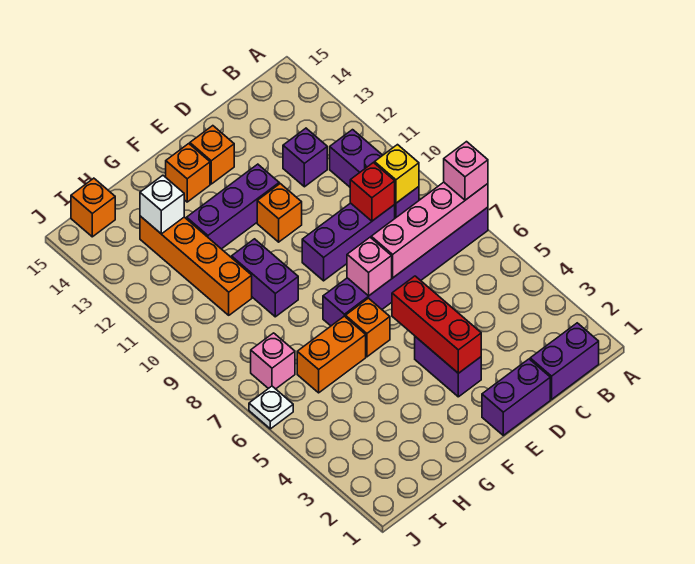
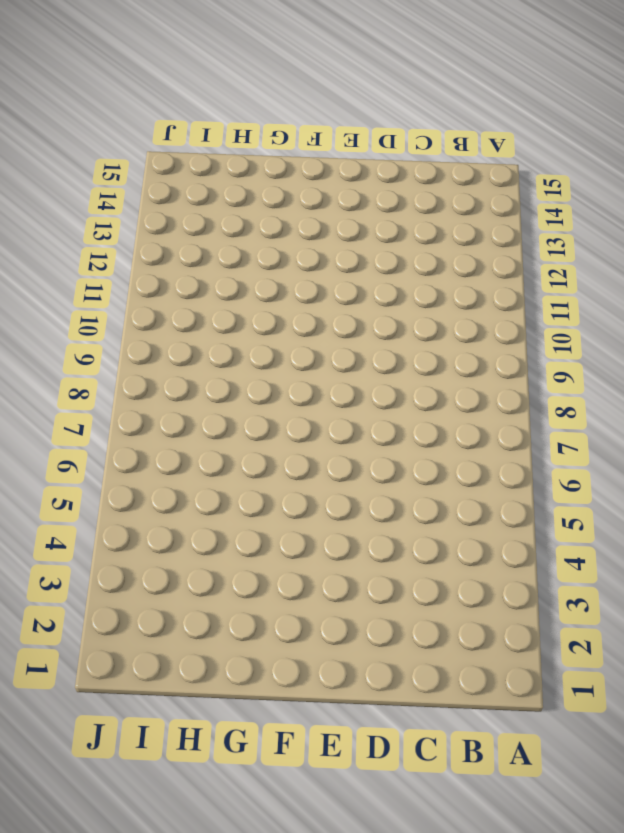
none -> purple 1x6 brick [323,207,488,326]
none -> purple 1x2 brick [530,323,599,399]
none -> purple 1x3 brick [330,130,419,218]

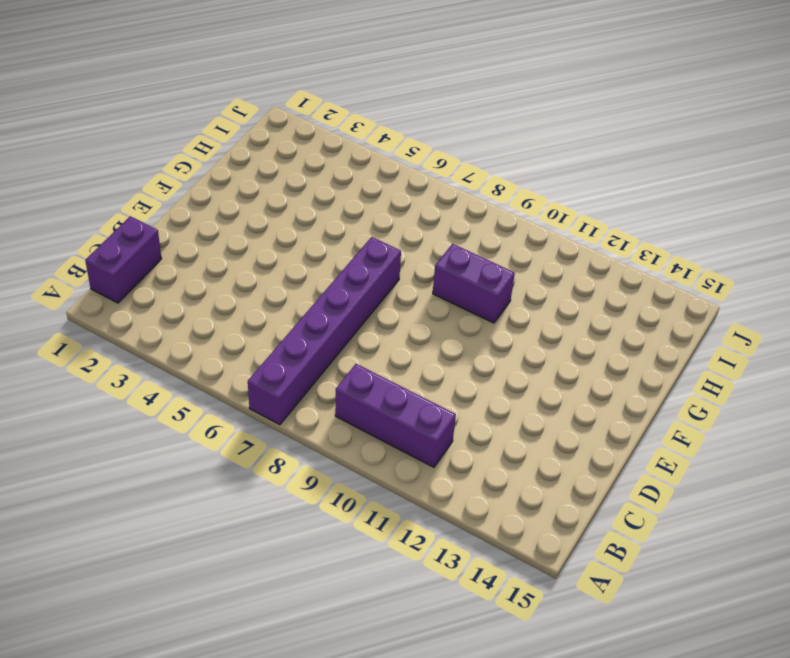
none -> purple 1x3 brick [302,203,395,281]
none -> purple 1x1 brick [283,128,327,187]
none -> purple 1x2 brick [482,359,550,435]

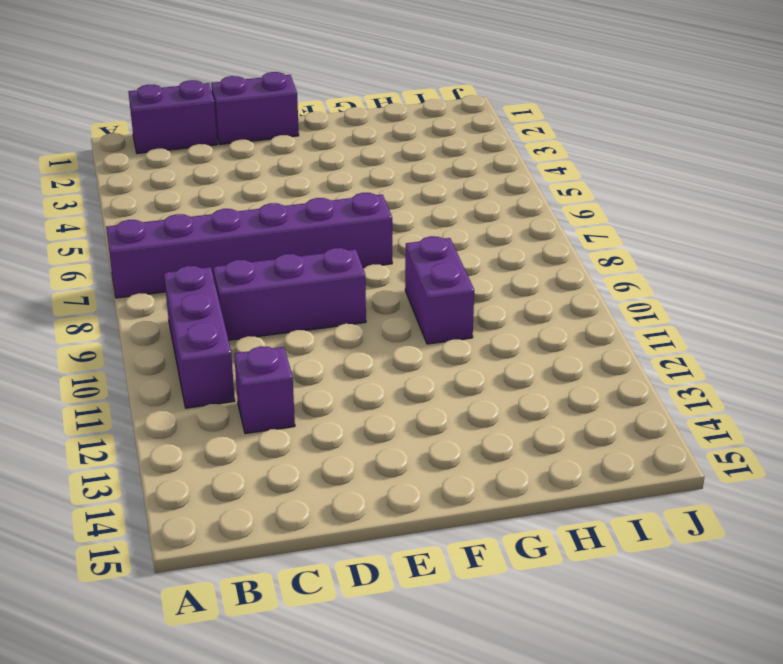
none -> purple 1x2 brick [415,337,481,397]
none -> orange 1x1 brick [257,184,302,242]
none -> purple 1x3 brick [187,164,279,249]

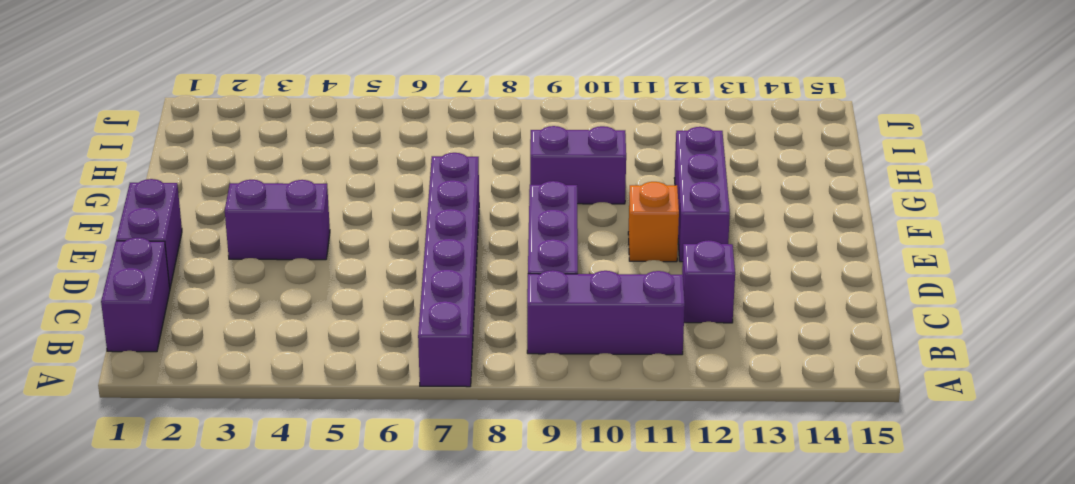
none -> orange 1x1 brick [190,126,234,184]
none -> orange 1x1 brick [346,298,390,357]
none -> orange 1x1 brick [166,144,210,202]

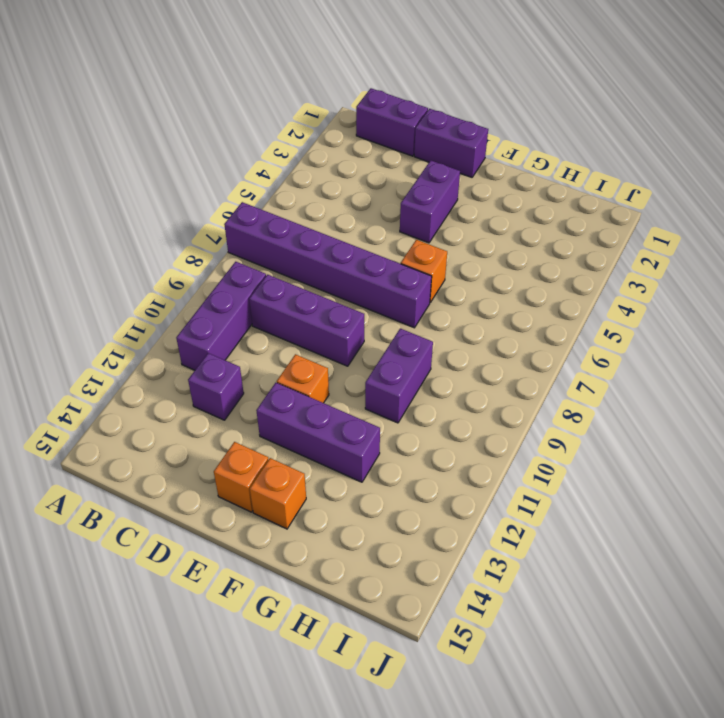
none -> orange 1x2 brick [297,316,366,393]
none -> orange 1x4 brick [140,216,252,315]
none -> pink 1x1 brick [251,333,295,389]

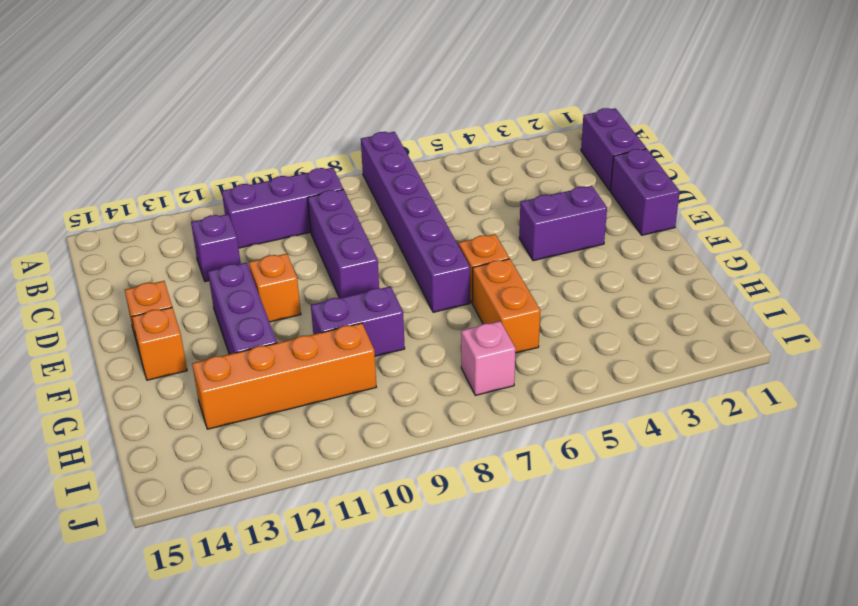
none -> orange 1x1 brick [71,178,115,237]
none -> white 1x1 plate [249,386,293,429]
none -> pink 1x4 brick [371,182,488,278]

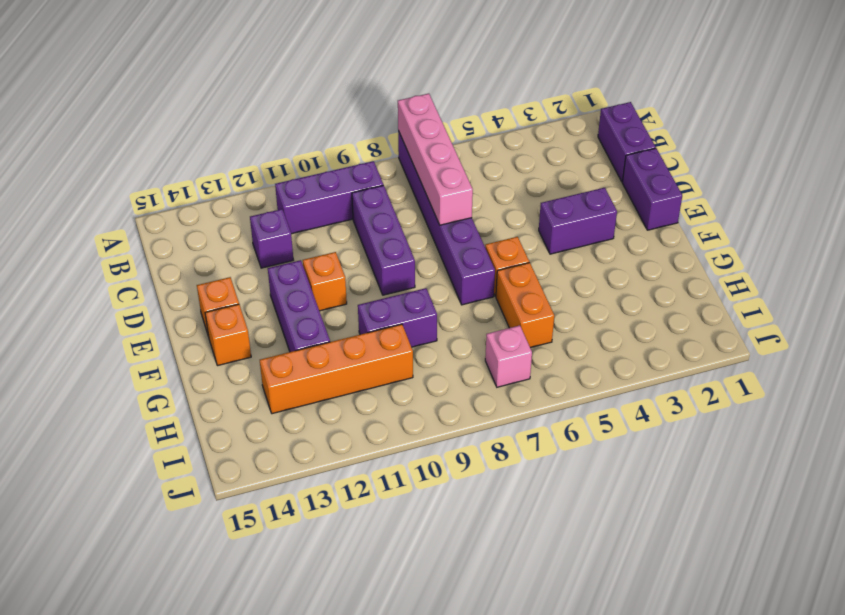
none -> orange 1x1 brick [71,178,115,237]
none -> white 1x1 plate [249,386,293,429]
none -> yellow 1x1 brick [375,145,419,203]

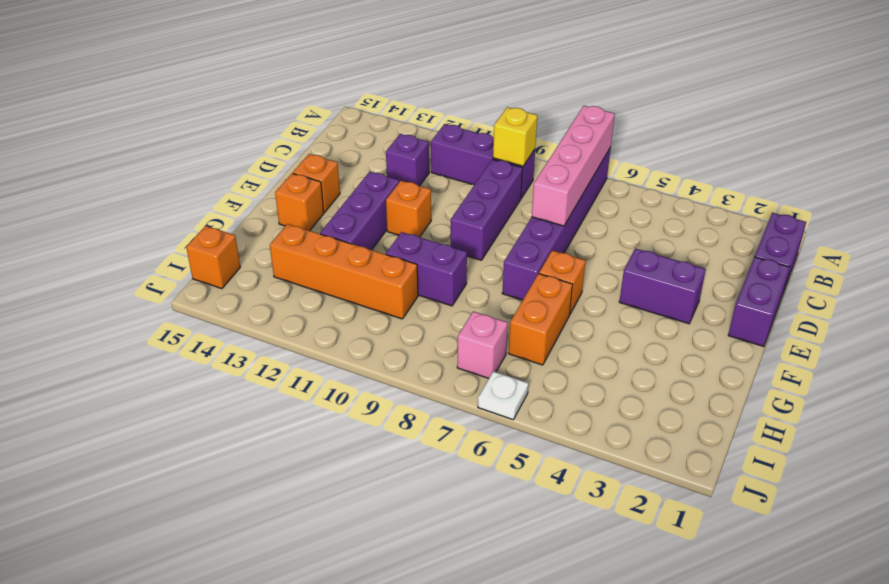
none -> red 1x1 brick [350,163,395,221]
none -> red 1x3 brick [392,276,481,373]
none -> pink 1x1 brick [347,237,392,296]

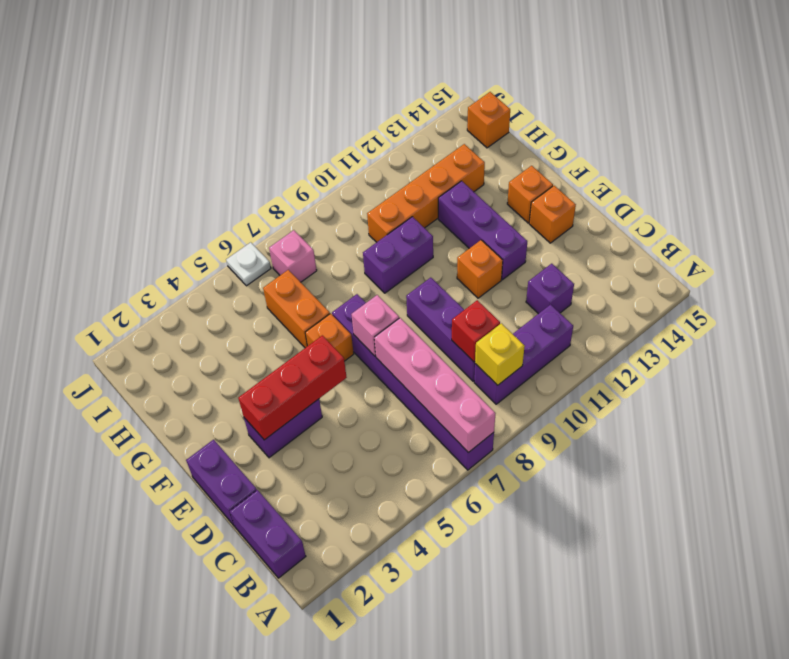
none -> white 1x1 brick [140,175,184,234]
none -> pink 1x1 brick [444,142,488,200]

